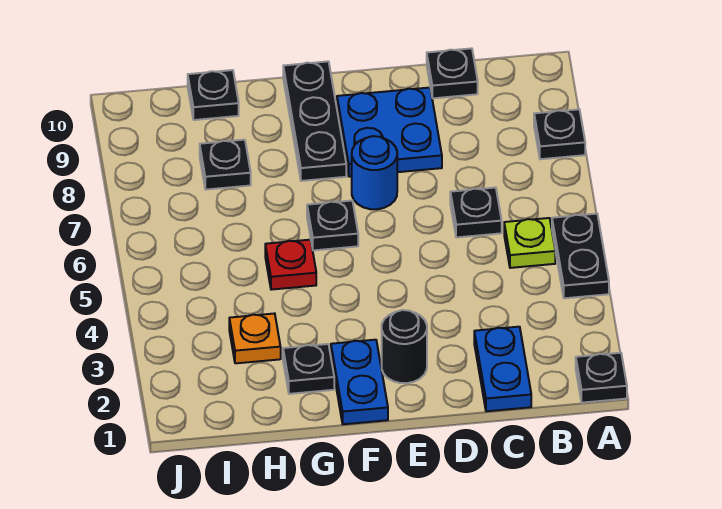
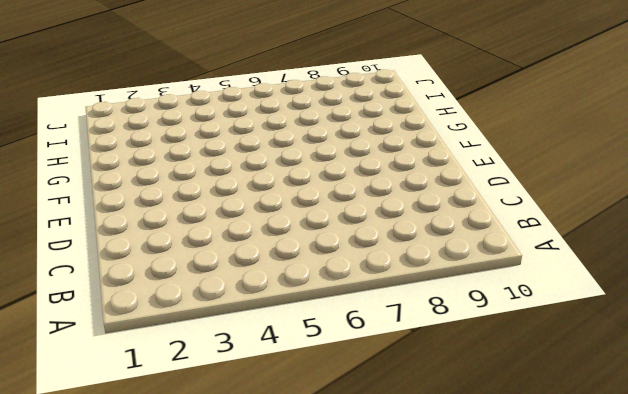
none -> black 1x1 plate [576,353,627,403]
none -> black 1x2 plate [552,214,609,298]
none -> black 1x1 plate [534,109,585,159]

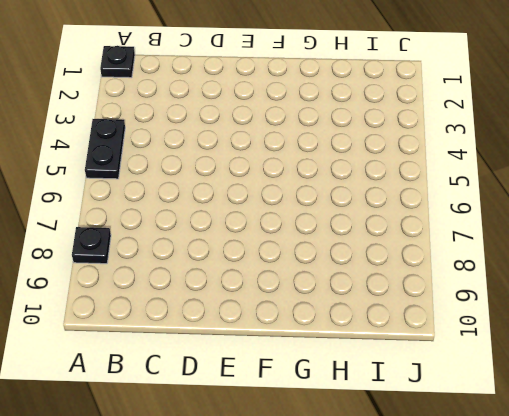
none -> lime 1x1 plate [504,218,555,268]
none -> blue 1x2 plate [474,327,531,411]
none -> black 1x1 plate [450,188,502,237]

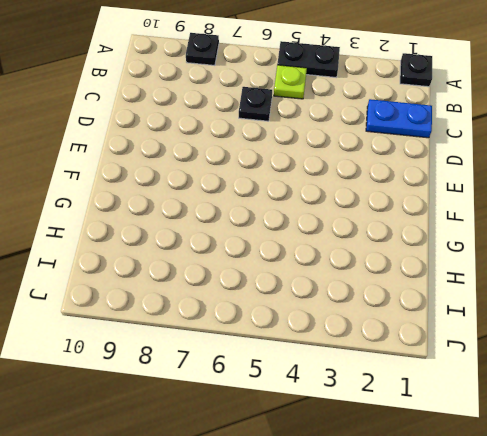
none -> black 1x1 plate [427,48,478,98]
none -> blue 2x2 plate [337,88,442,177]
none -> black 1x1 round brick [382,310,427,383]

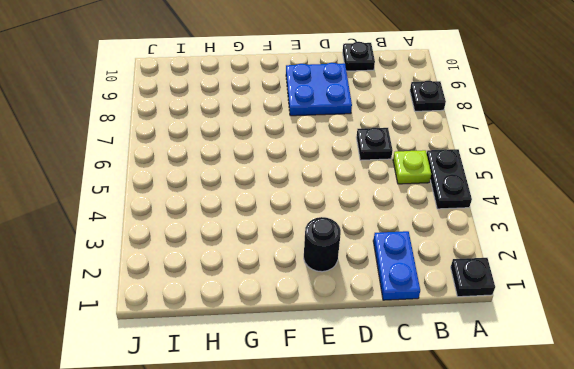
none -> blue 1x1 round brick [352,136,397,209]
none -> blue 1x2 plate [331,340,388,424]
none -> black 1x1 plate [307,201,358,250]

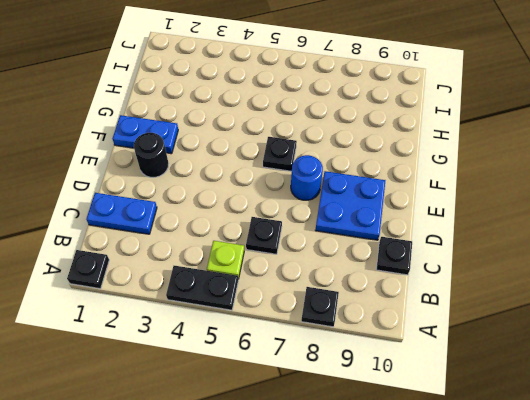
none -> black 1x3 plate [283,61,346,181]
none -> black 1x1 plate [283,344,334,394]
none -> red 1x1 plate [265,240,316,290]

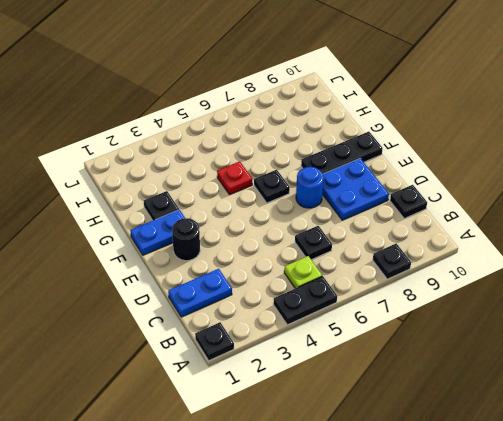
none -> orange 1x1 plate [229,313,281,363]
none -> black 1x1 plate [200,140,251,190]
none -> black 1x1 plate [188,70,239,120]

